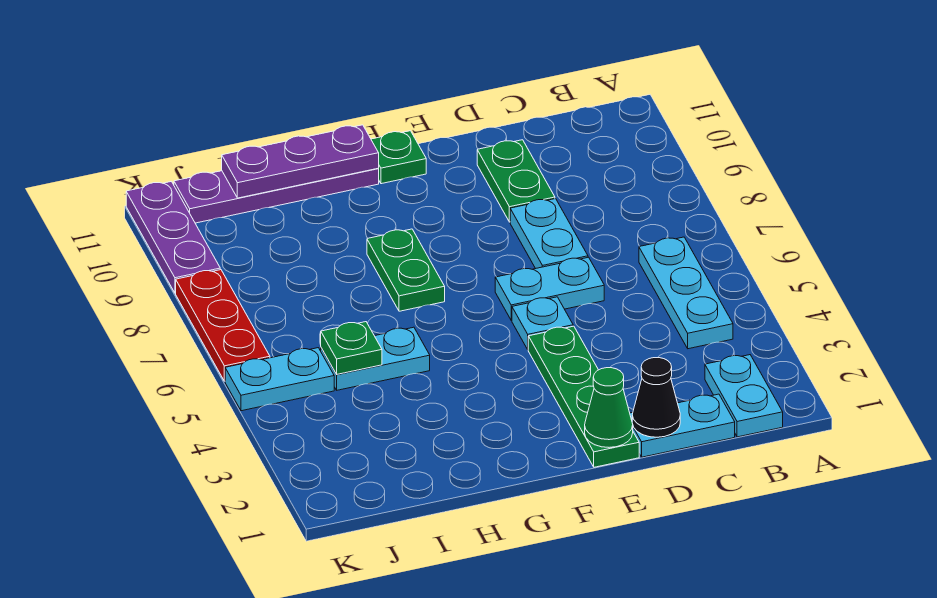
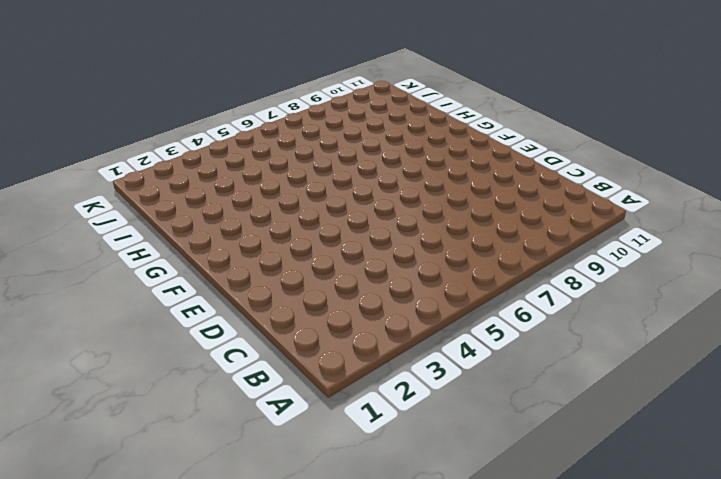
none -> cyan 1x2 plate [705,355,783,437]
none -> cyan 1x3 plate [639,237,733,349]
none -> cyan 1x2 plate [630,394,735,457]

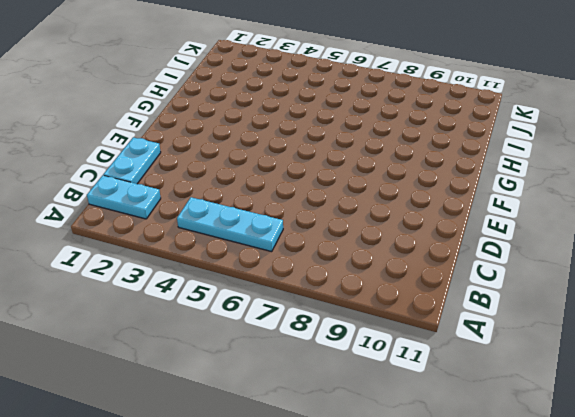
none -> cyan 1x2 plate [495,257,604,320]
none -> cyan 1x2 plate [510,199,588,269]
none -> green 1x2 plate [477,140,555,222]

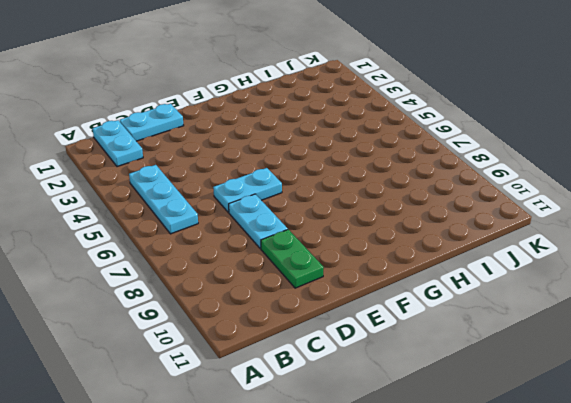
none -> green 1x4 plate [528,326,639,467]
none -> cyan 1x1 plate [512,297,573,349]
none -> green 1x1 plate [371,131,426,184]

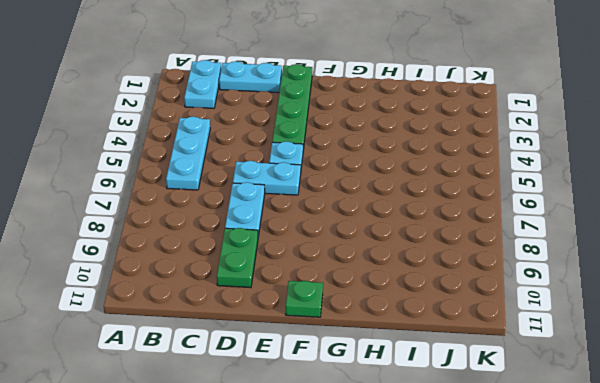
none -> green 1x2 plate [367,229,445,311]
none -> purple 1x4 plate [174,169,379,223]
none -> cyan 1x2 plate [321,327,430,390]

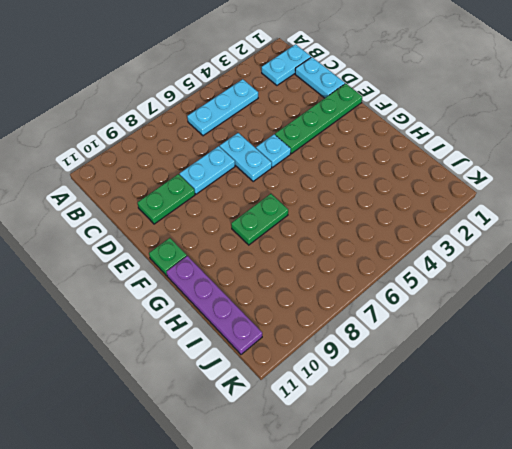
none -> cyan 1x2 plate [321,327,430,390]
none -> cyan 1x2 plate [225,348,334,411]
none -> red 1x3 plate [176,270,270,381]

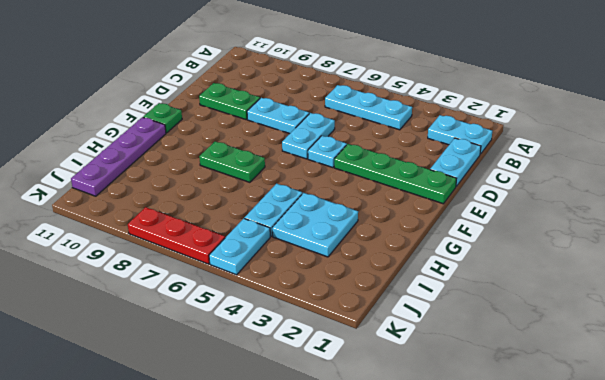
cyan 2x2 plate [272,193,358,257] -> none
none -> purple 1x3 plate [126,182,220,293]
none -> black 1x1 cone [632,358,680,437]
none -> green 1x1 cone [585,368,633,447]

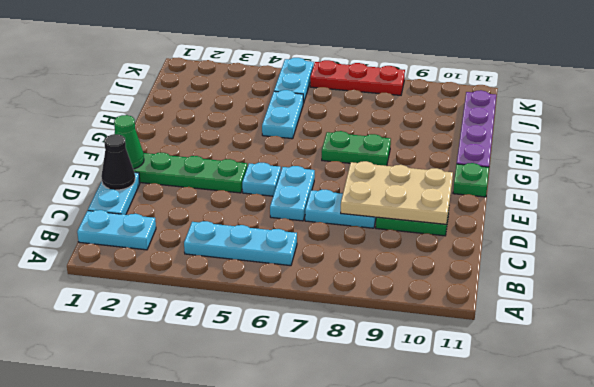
tan 2x3 plate [341,161,453,224] -> none
none -> purple 1x3 plate [126,182,220,293]
none -> purple 1x3 plate [222,125,379,198]
none -> green 1x1 plate [321,322,382,374]

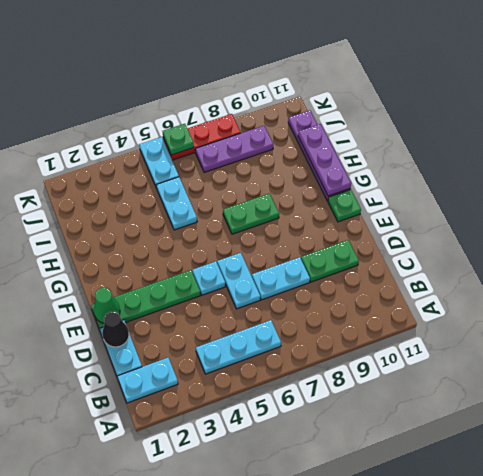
purple 1x3 plate [195,126,273,172] -> purple 1x3 plate moved to [126,182,220,293]
green 1x1 plate [163,124,194,155] -> green 1x1 plate moved to [321,322,382,374]

